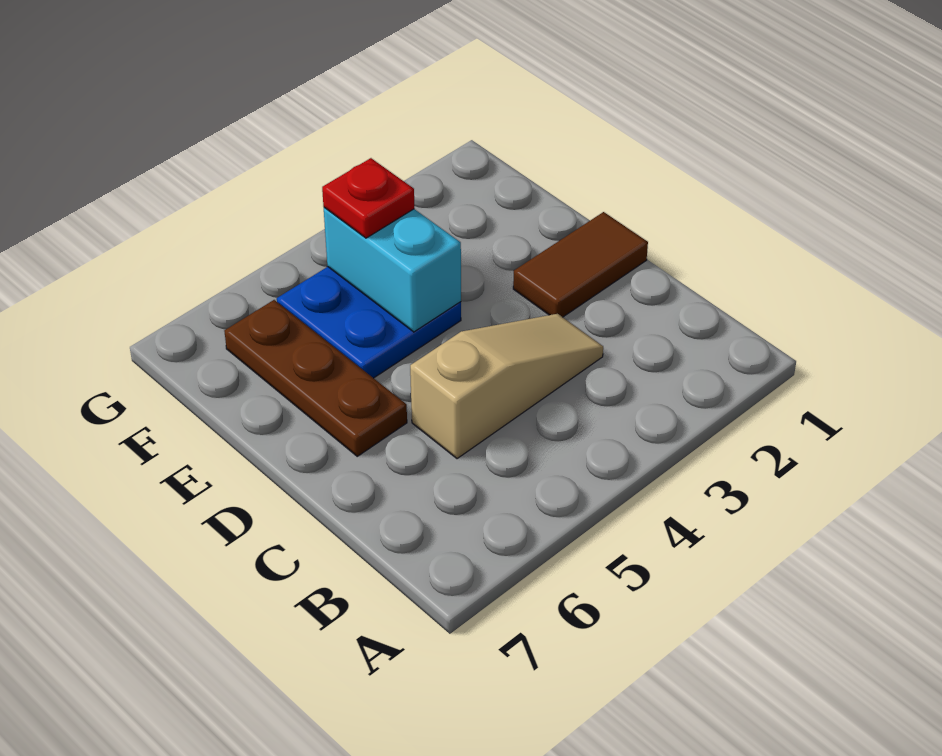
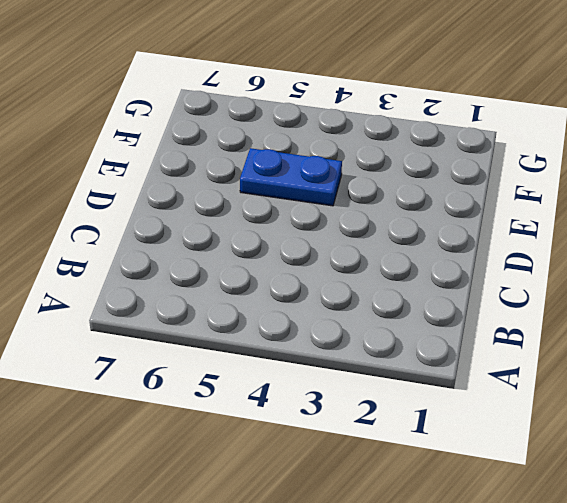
blue 1x2 plate [240,148,342,206] -> blue 2x2 plate [277,267,461,378]
none -> tan 1x3 slope [410,314,603,459]
none -> brown 1x2 tile [513,212,648,317]

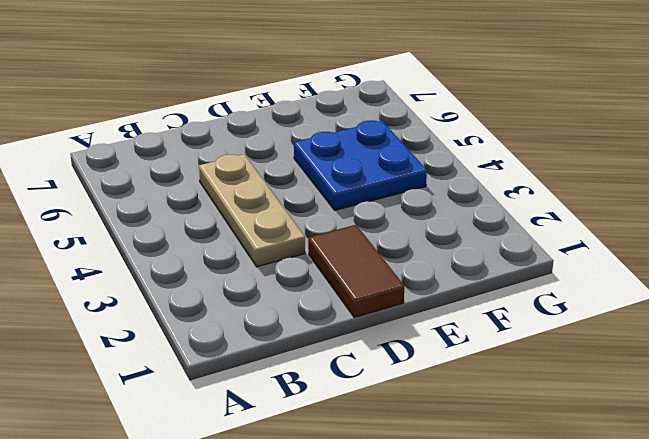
tan 1x3 plate [199,154,305,267] -> tan 1x3 slope [410,314,603,459]
none -> brown 1x3 plate [224,300,407,456]
none -> cyan 1x2 brick [324,208,461,332]

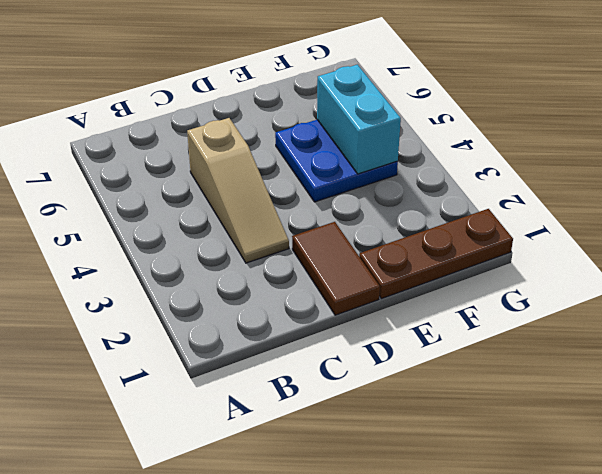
brown 1x3 plate [359,209,513,299] -> brown 1x3 plate moved to [224,300,407,456]
cyan 1x2 brick [317,65,401,174] -> cyan 1x2 brick turned to [324,208,461,332]
none -> red 1x1 plate [322,158,414,238]

